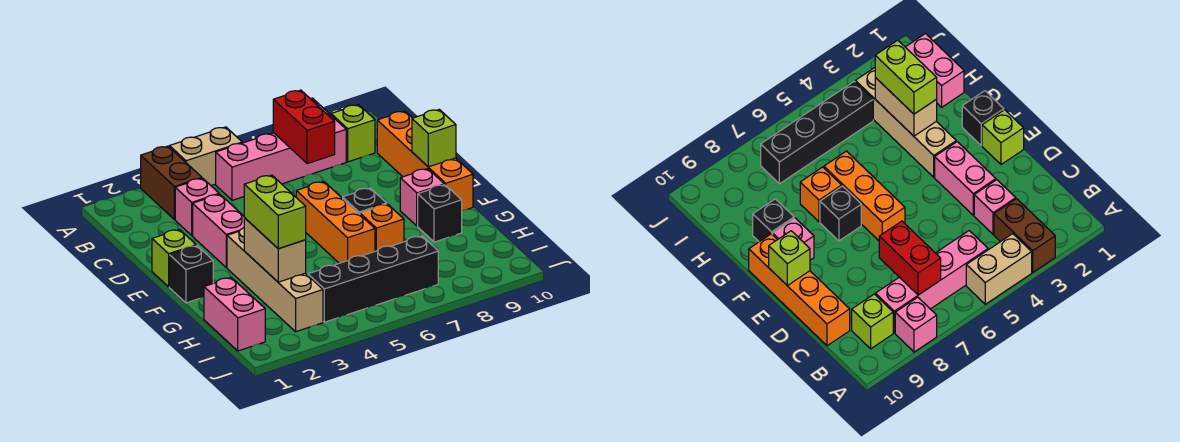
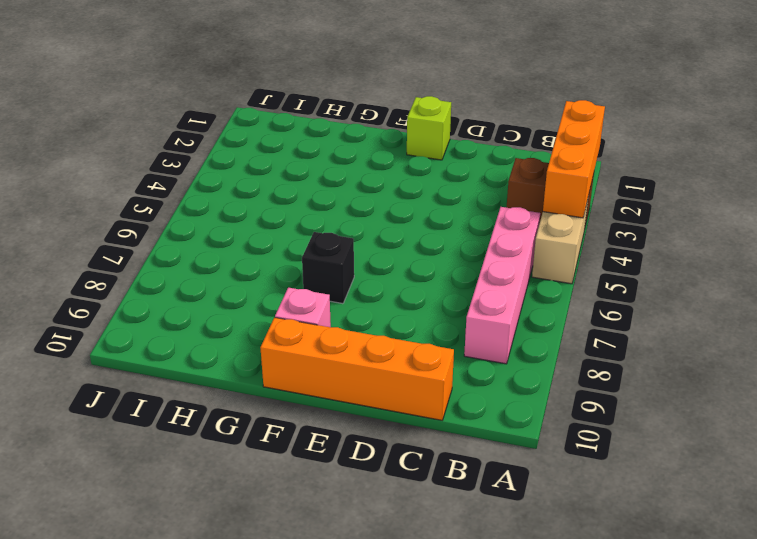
orange 1x3 brick [543,100,605,218] -> orange 1x3 brick turned to [296,181,375,263]
none -> pink 1x1 brick [895,297,937,352]
none -> lime 1x1 brick [331,105,375,162]
none -> pink 1x1 brick [175,178,219,235]

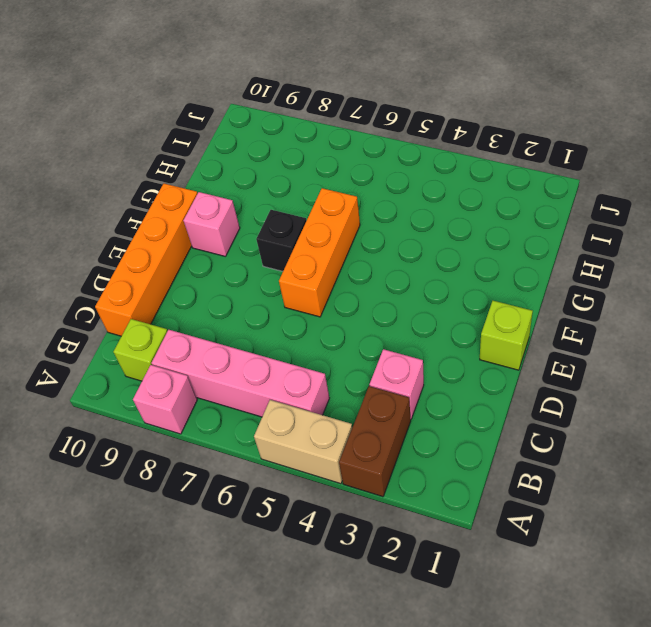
none -> pink 1x2 brick [193,194,245,268]
none -> black 1x1 brick [169,246,213,303]
none -> tan 1x4 brick [227,228,323,332]

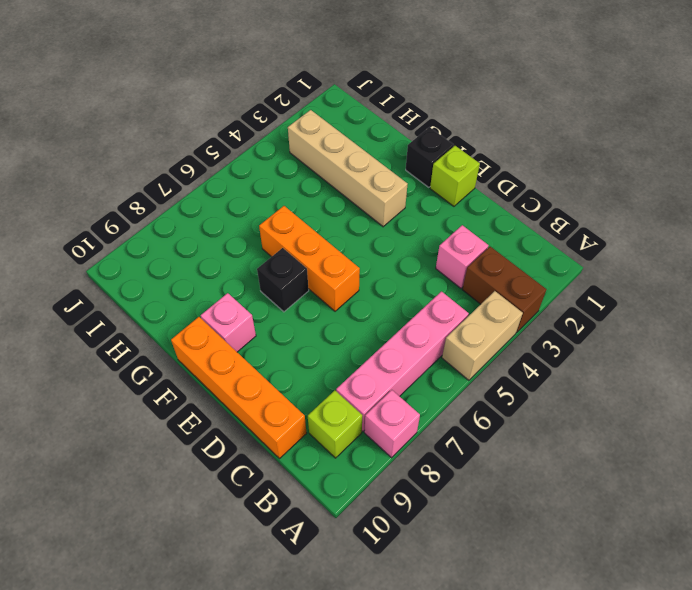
none -> pink 1x2 brick [193,194,245,268]
none -> orange 1x1 brick [360,204,404,251]
none -> black 1x1 brick [418,185,462,242]

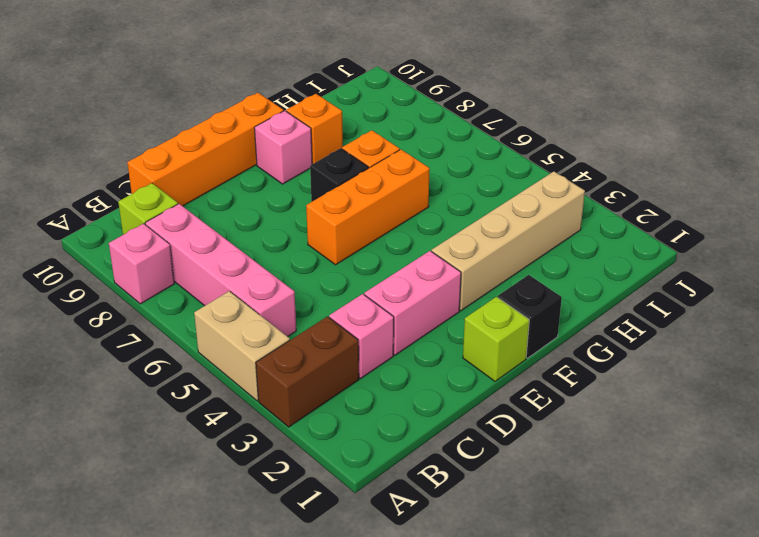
orange 1x1 brick [286,94,343,164] -> black 1x1 brick [418,185,462,242]
none -> pink 1x2 brick [204,278,265,351]
none -> black 1x4 brick [308,236,438,322]
none -> red 1x2 brick [273,90,335,164]

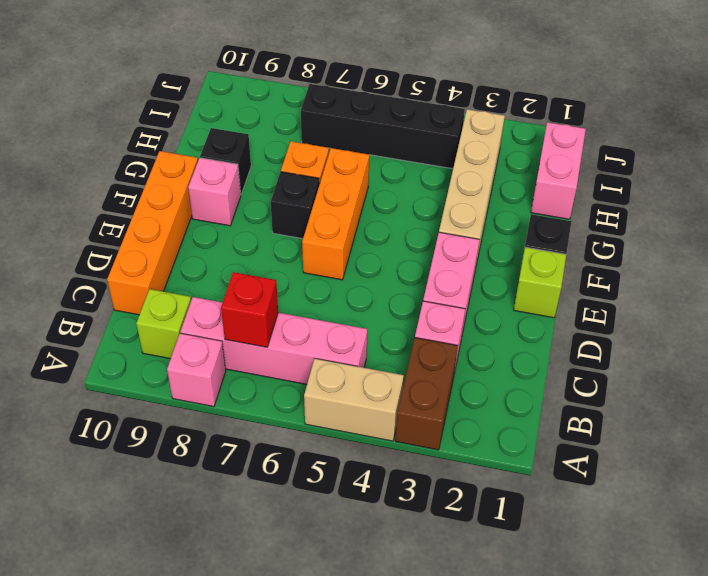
red 1x1 brick [221,272,278,347] -> red 1x2 brick [273,90,335,164]
none -> lime 1x1 brick [412,109,456,167]
none -> tan 1x2 brick [244,218,306,282]
none -> lime 1x2 brick [244,175,306,249]

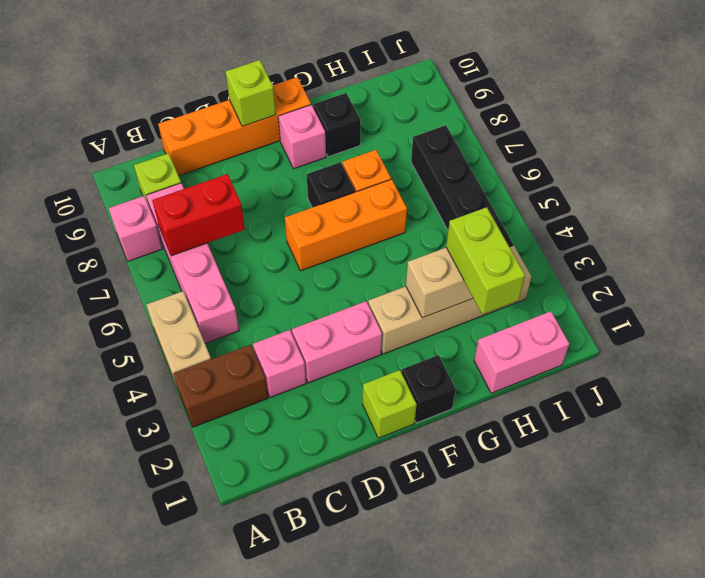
lime 1x2 brick [446,207,525,314] -> lime 1x2 brick turned to [244,175,306,249]

